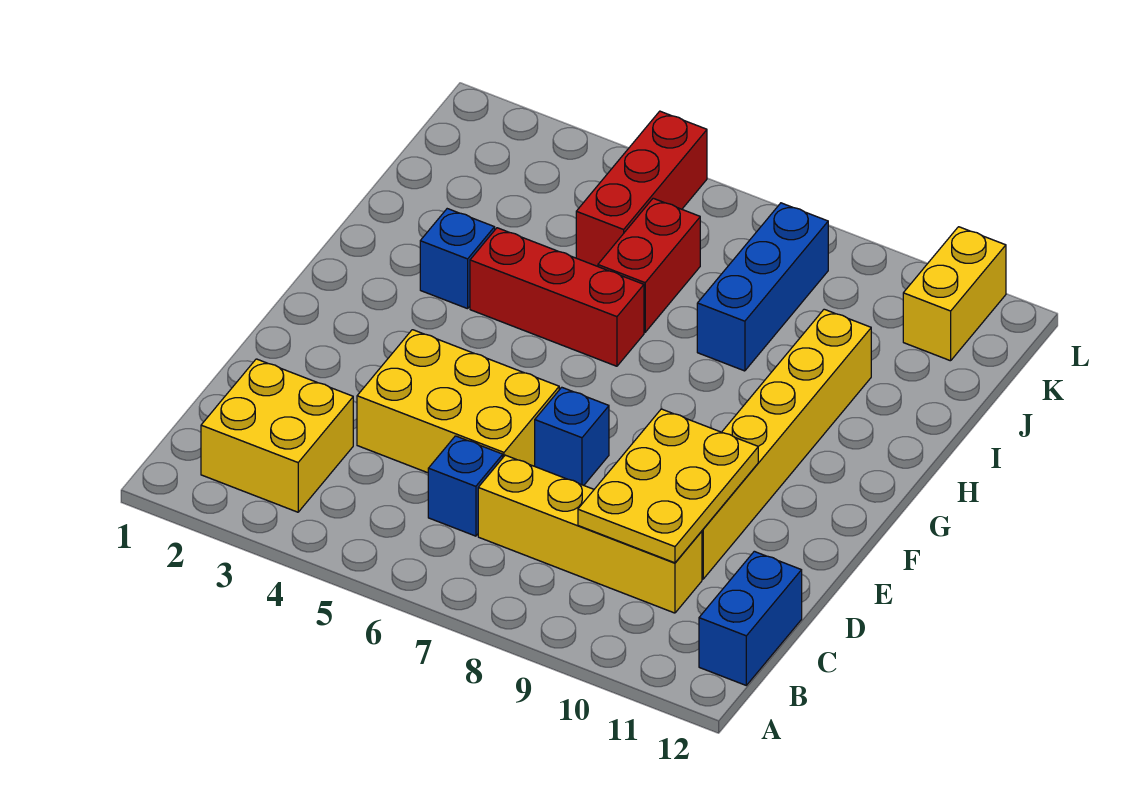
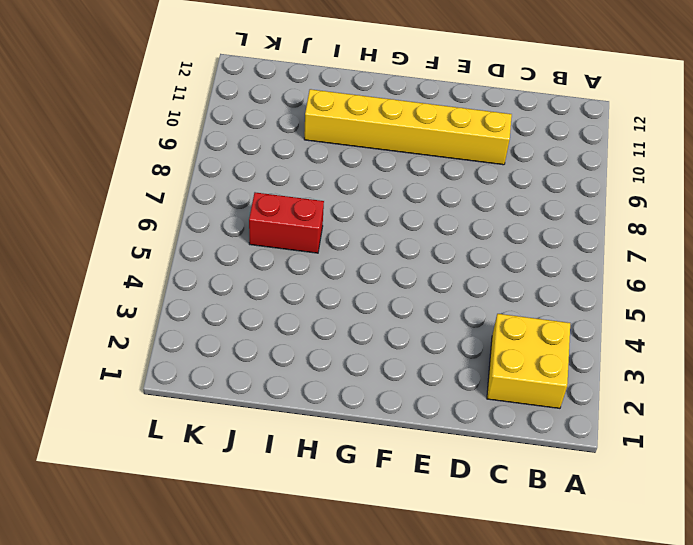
none -> blue 1x2 brick [699,551,802,685]
none -> blue 1x1 brick [428,436,503,536]
none -> yellow 1x4 brick [478,455,702,613]

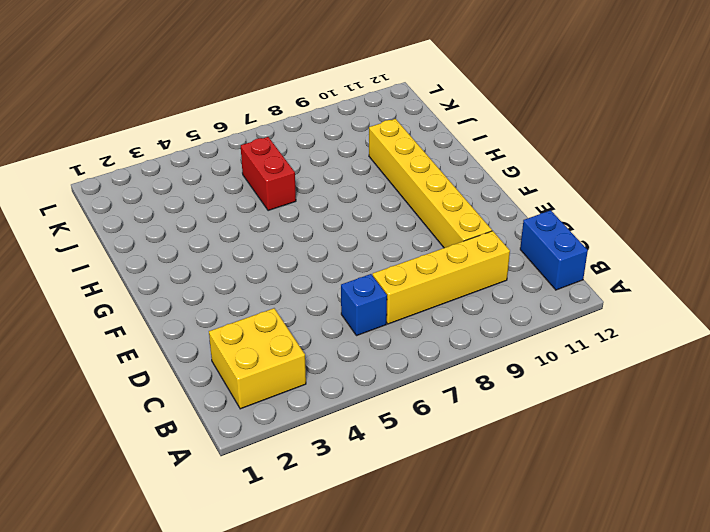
none -> yellow 2x3 brick [357,330,559,473]
none -> blue 1x1 brick [535,387,609,485]
none -> blue 1x1 brick [420,209,495,309]

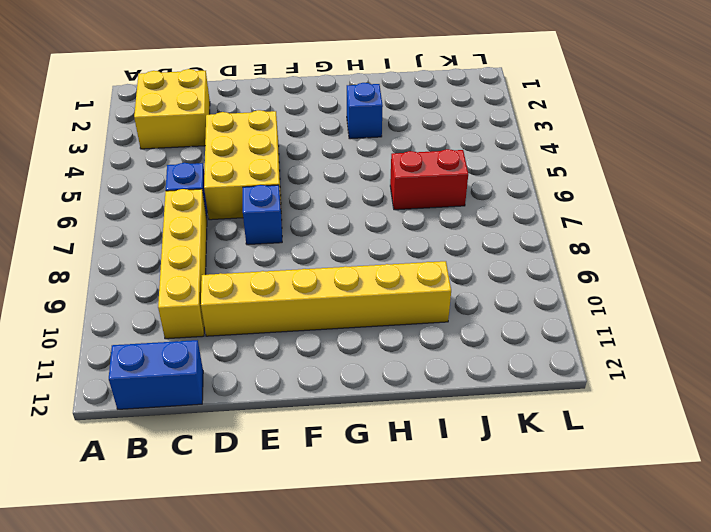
none -> red 1x3 brick [470,228,644,366]
none -> blue 1x3 brick [697,203,828,371]
none -> red 1x3 brick [576,111,707,266]

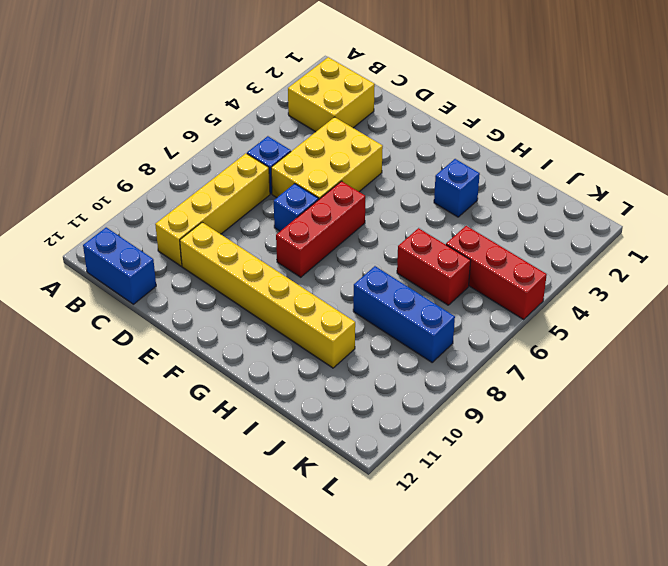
red 1x3 brick [276,181,365,277] -> red 1x3 brick moved to [470,228,644,366]
none -> yellow 1x2 brick [903,227,1006,361]
none -> yellow 2x3 plate [578,409,758,563]

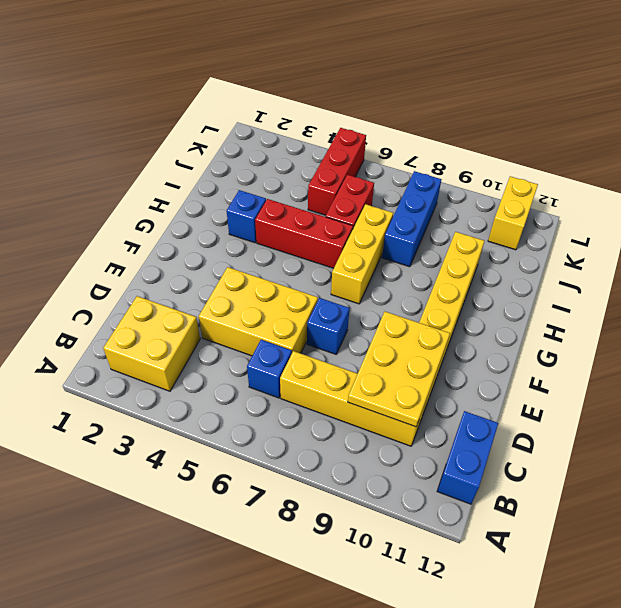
yellow 1x3 brick [331,204,393,304] -> none

